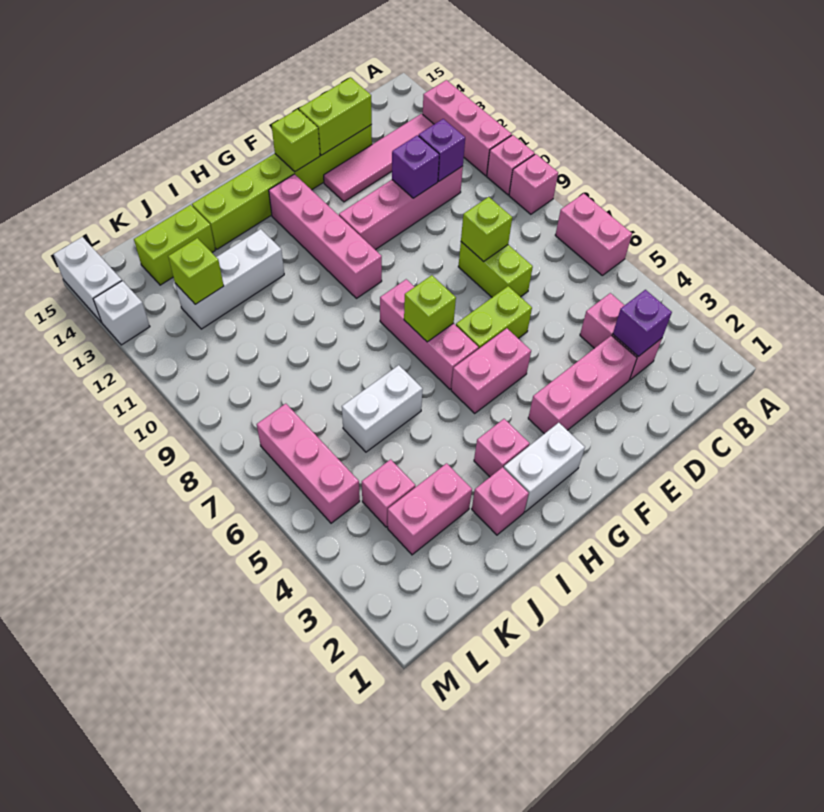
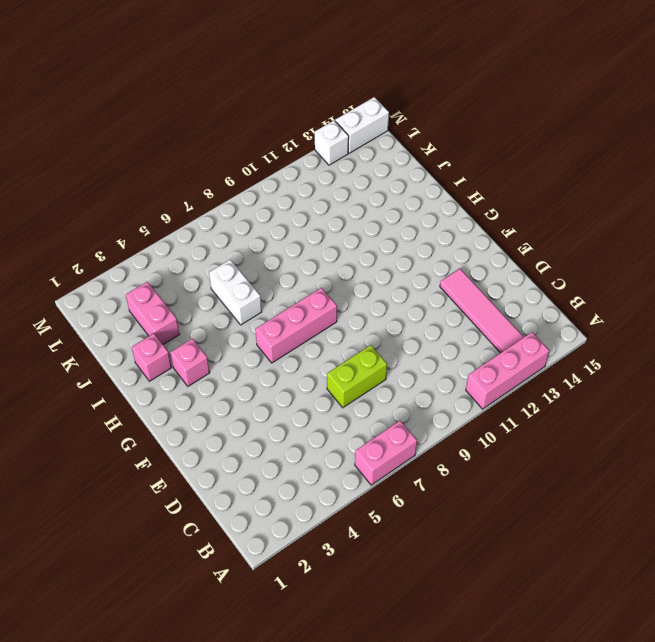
none -> pink 1x1 brick [509,154,558,214]
none -> pink 1x1 brick [487,135,535,195]
none -> pink 1x2 brick [580,293,662,380]
none -> pink 1x4 brick [339,166,463,250]

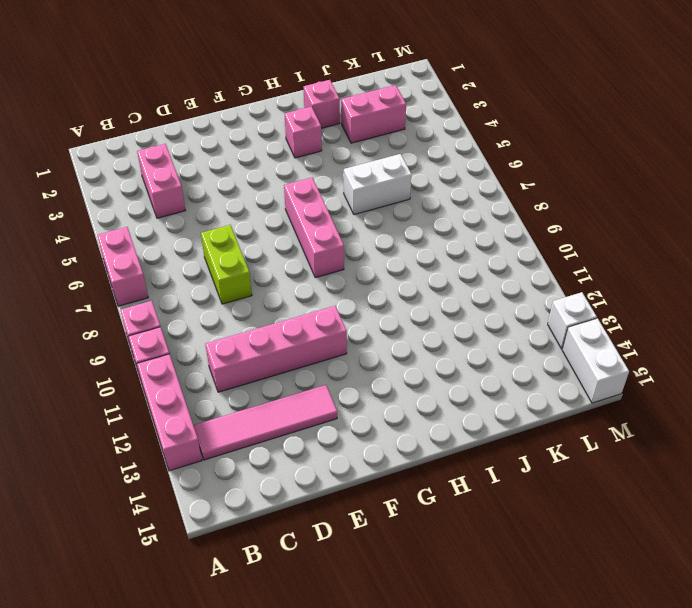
none -> pink 1x3 brick [528,335,637,434]
none -> lime 1x6 brick [192,125,372,249]
none -> lime 1x2 brick [456,286,532,349]
none -> pink 1x2 brick [451,328,531,413]

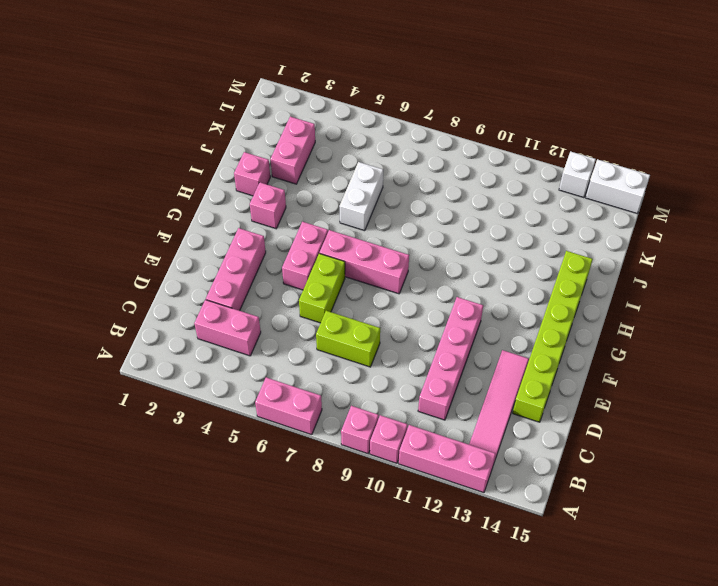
none -> white 1x2 brick [504,423,585,512]
none -> pink 1x4 brick [269,174,382,298]
none -> white 1x3 brick [175,229,284,329]
none -> lime 1x2 brick [134,205,215,285]

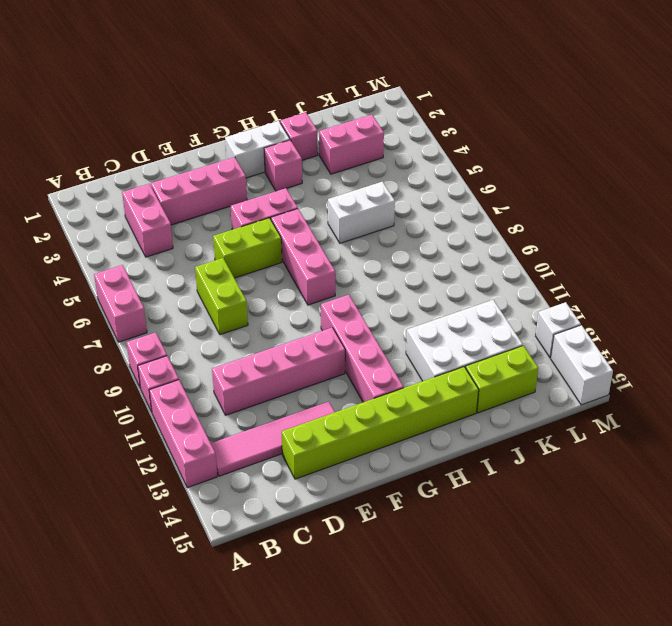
white 2x3 brick [406,300,523,381] -> white 1x3 brick [175,229,284,329]
none -> pink 1x1 brick [362,459,415,527]
none -> pink 1x3 brick [257,404,360,523]
none -> purple 1x1 brick [613,290,672,356]
none -> purple 1x1 brick [419,119,465,181]

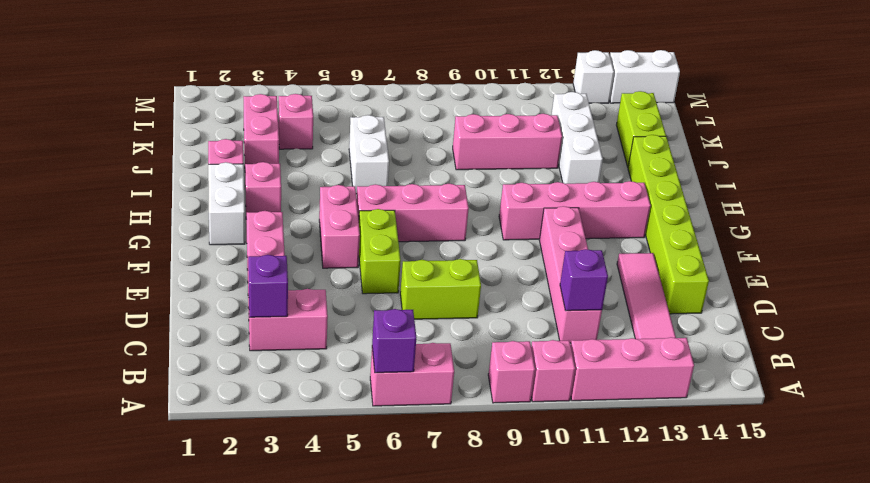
purple 1x1 brick [372,309,416,373] -> purple 1x1 brick moved to [392,135,439,198]
pink 1x3 brick [453,114,562,170] -> pink 1x3 brick moved to [257,404,360,523]
none -> lime 1x1 brick [461,197,512,262]
none -> lime 1x2 brick [299,78,372,155]
none -> lime 1x1 brick [272,109,320,172]
none -> lime 1x1 brick [404,275,456,342]

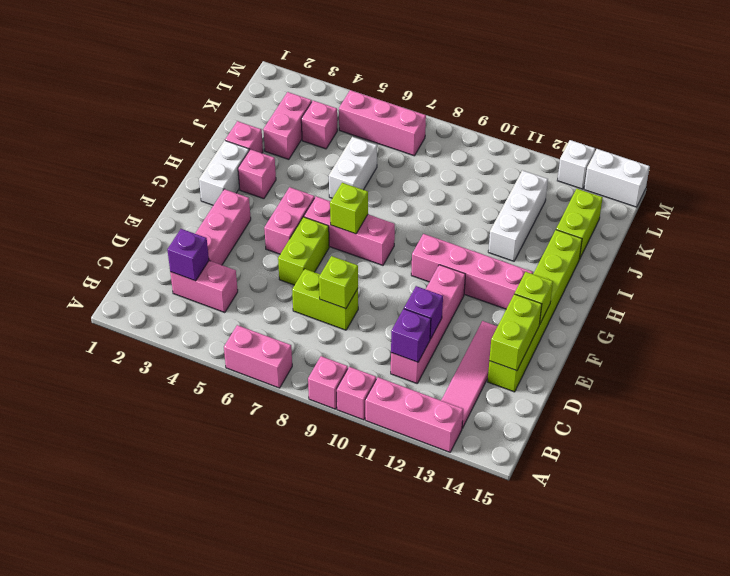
none -> lime 1x1 brick [168,238,224,304]

